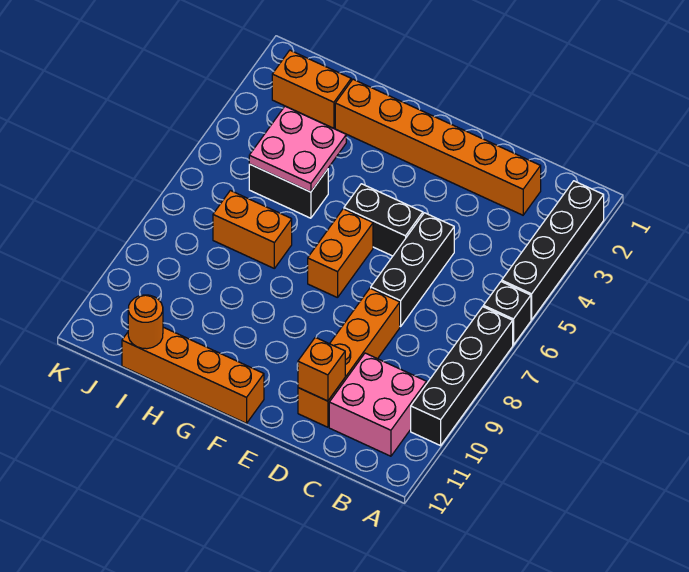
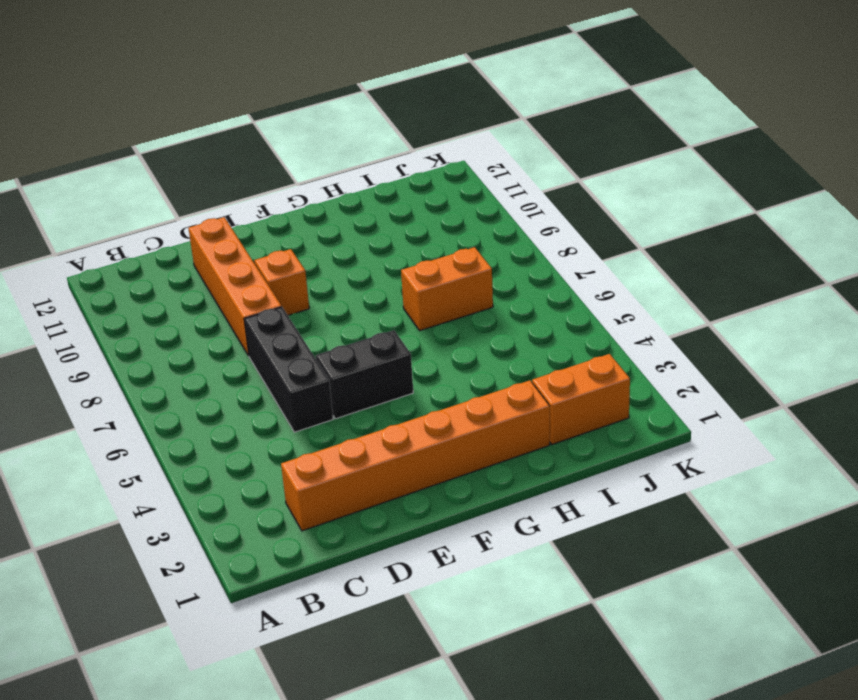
orange 1x1 brick [254,249,309,315] -> orange 1x1 brick moved to [298,337,345,401]
none -> black 1x4 brick [502,181,604,320]
none -> black 1x1 brick [483,281,531,345]
none -> black 1x4 brick [411,307,513,446]

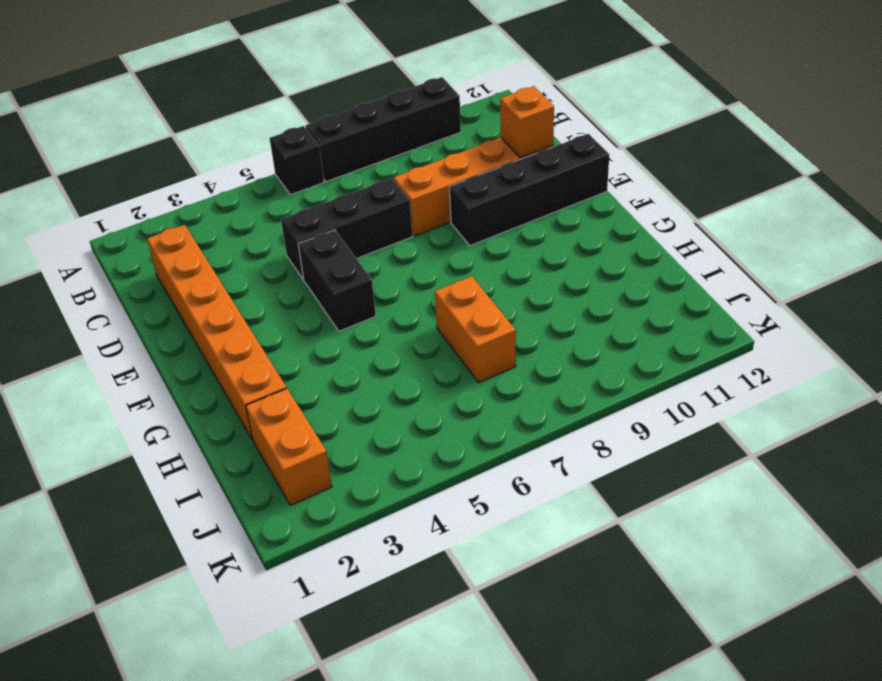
black 1x4 brick [449,134,609,246] -> black 1x4 brick moved to [502,181,604,320]
none -> pink 2x2 brick [329,353,427,456]
none -> orange 1x2 brick [308,209,373,298]
none -> orange 1x4 brick [122,327,264,423]

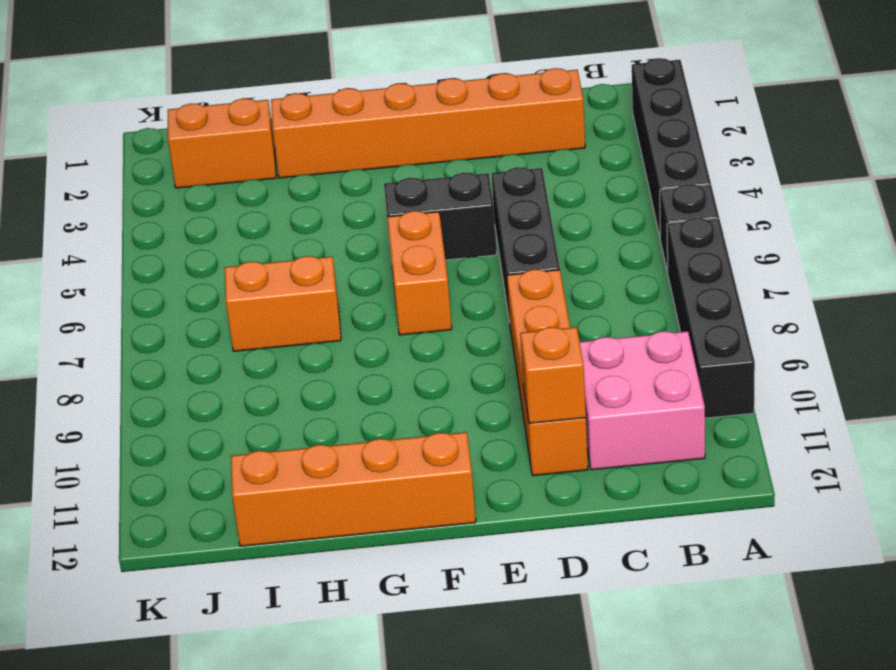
none -> black 1x2 brick [249,164,328,218]
none -> pink 2x2 plate [249,106,346,192]
none -> orange 1x1 round brick [128,295,163,349]

